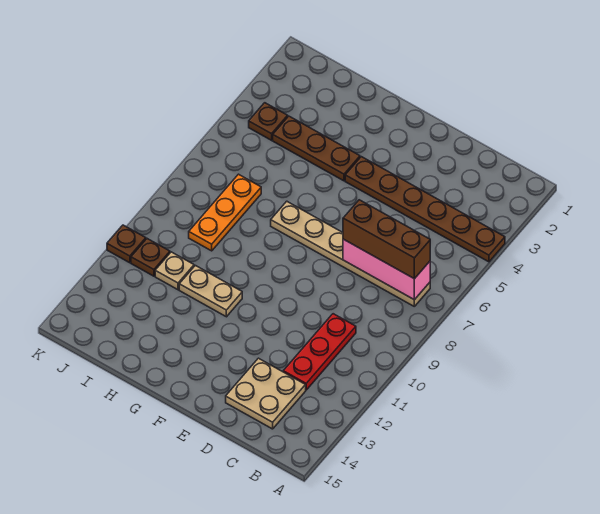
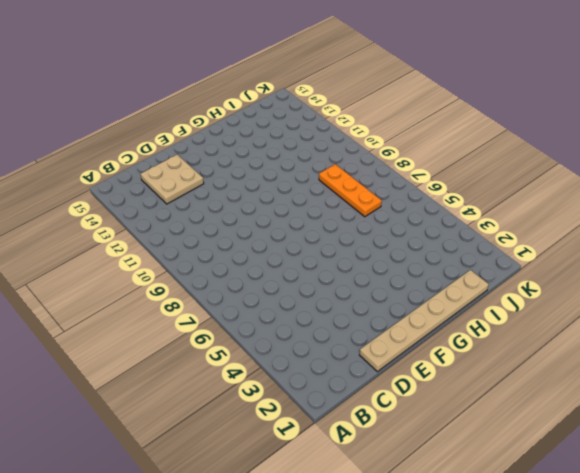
tan 1x6 plate [360,270,489,372] -> tan 1x6 plate moved to [271,201,430,306]
none -> brown 1x6 plate [345,157,505,262]
none -> red 1x3 plate [283,314,356,390]
none -> brown 1x3 plate [273,116,360,181]

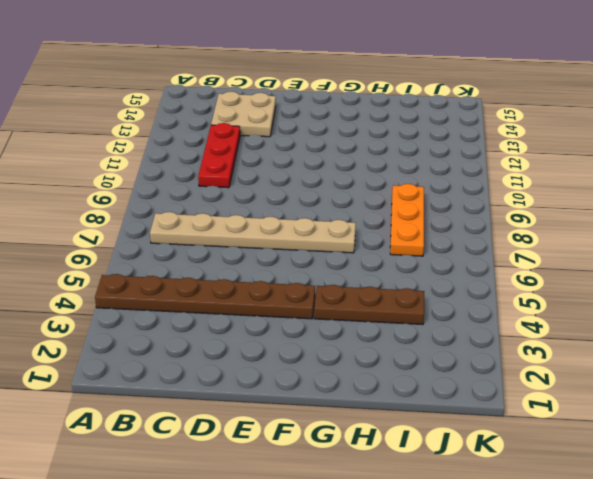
none -> tan 1x2 plate [179,266,242,317]
none -> tan 1x1 plate [155,252,194,290]
none -> brown 1x1 plate [249,103,288,140]

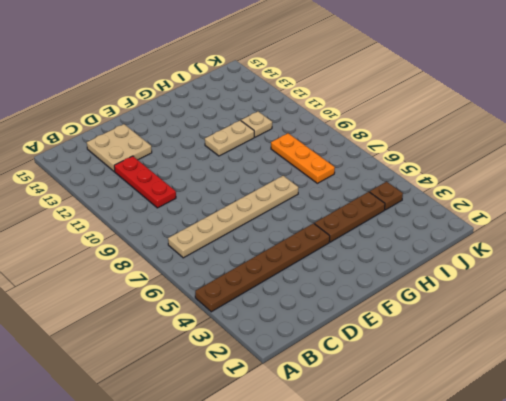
none -> brown 1x1 plate [131,239,170,276]
none -> brown 1x1 plate [107,225,146,263]
none -> pink 1x3 brick [343,239,430,300]

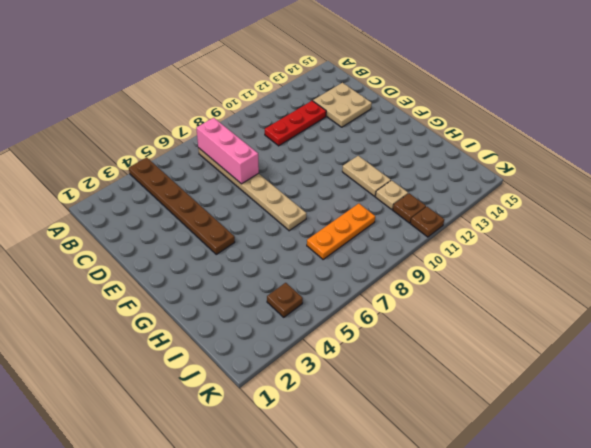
none -> brown 1x3 plate [273,116,360,181]
none -> brown 1x3 brick [343,200,430,279]

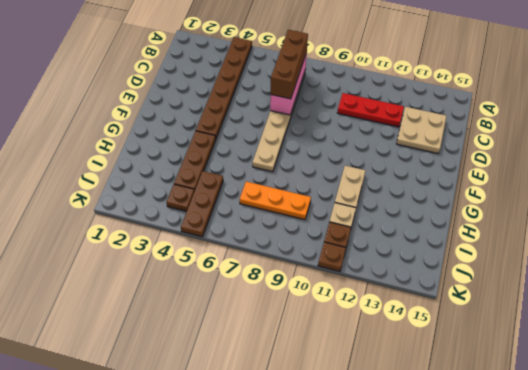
brown 1x3 plate [181,171,223,237] -> none

